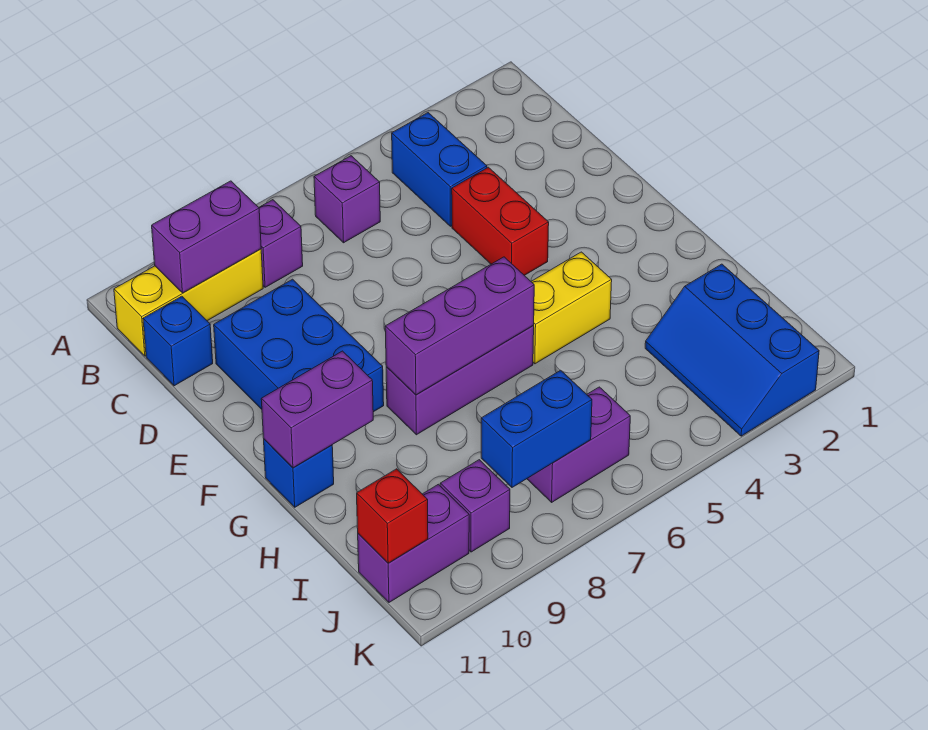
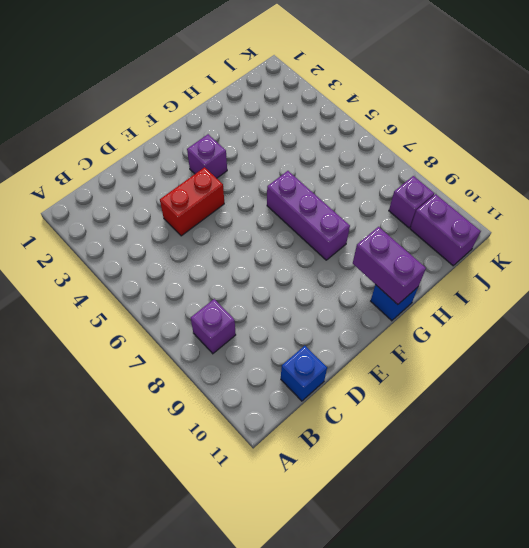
purple 1x1 brick [187,134,227,178] -> purple 1x1 brick moved to [314,156,380,243]
none -> blue 1x2 brick [392,113,487,226]
none -> yellow 1x3 brick [114,249,263,356]
none -> blue 2x3 brick [214,279,384,412]

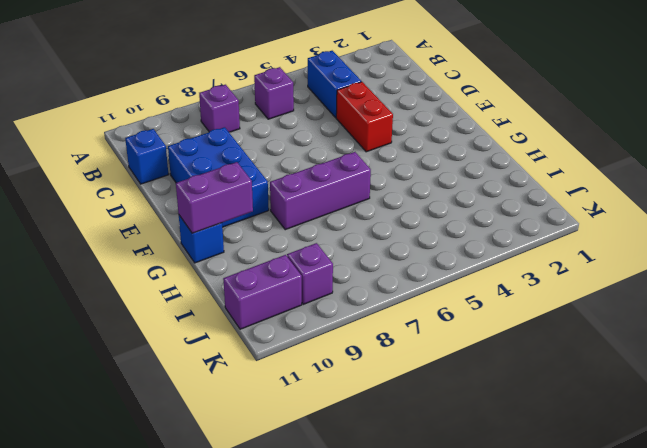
none -> yellow 1x3 brick [114,249,263,356]
none -> yellow 1x2 brick [531,252,612,364]
none -> blue 2x3 slope [645,264,819,436]

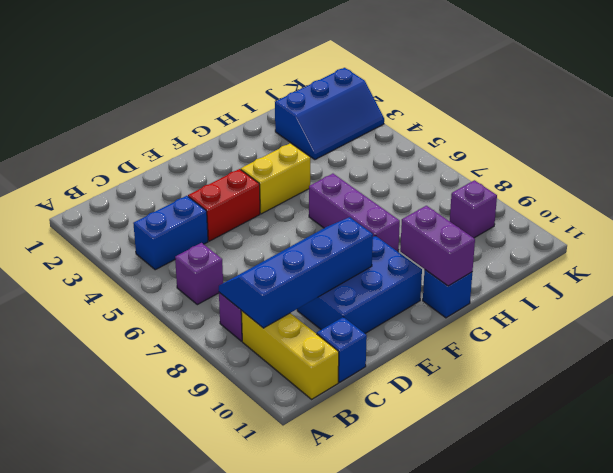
blue 2x4 slope [219,217,373,328] -> purple 1x2 brick [152,181,261,293]
yellow 1x2 brick [241,143,310,214] -> yellow 1x2 brick turned to [531,252,612,364]
none -> purple 1x2 brick [527,387,630,502]
none -> purple 1x2 brick [358,484,469,602]
none -> purple 1x3 brick [385,257,534,395]

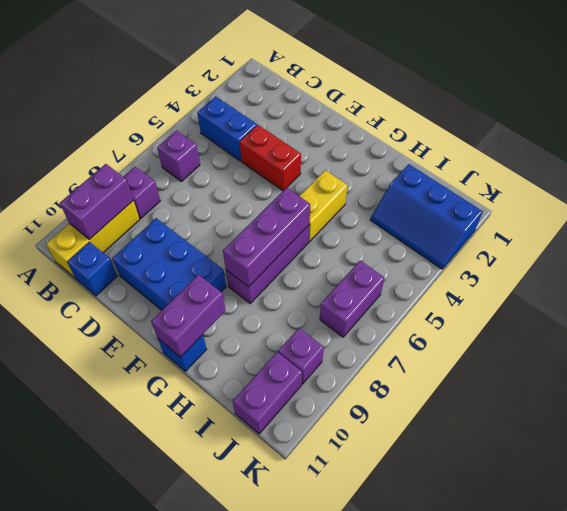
none -> blue 1x2 brick [481,370,592,487]
none -> red 1x1 brick [357,469,428,563]

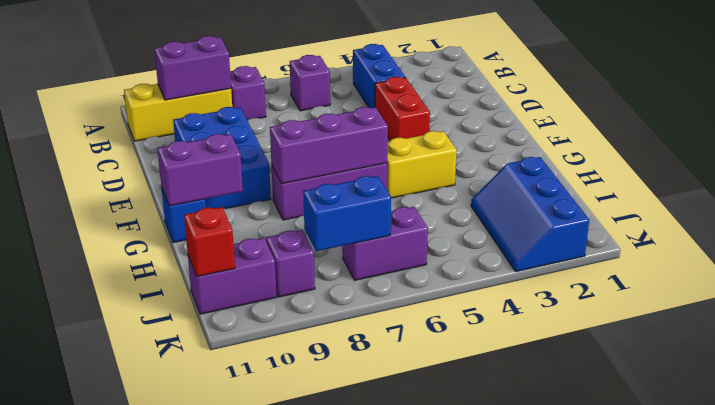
none -> blue 1x1 brick [143,296,213,386]

